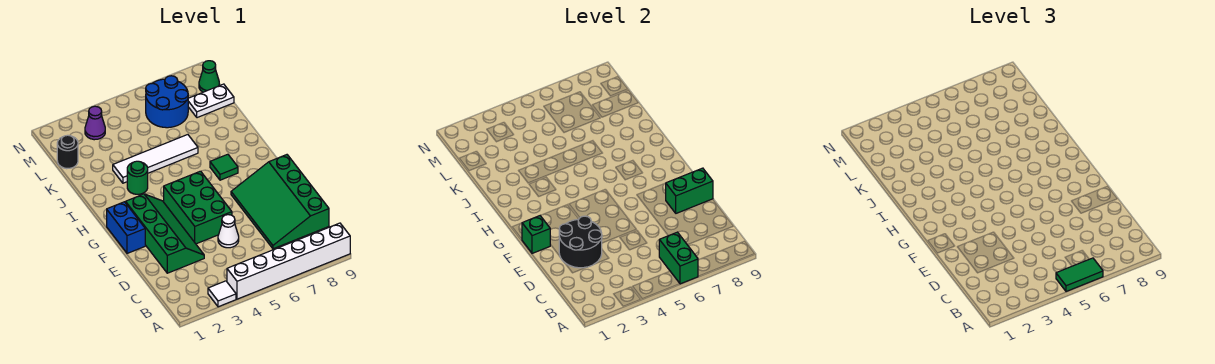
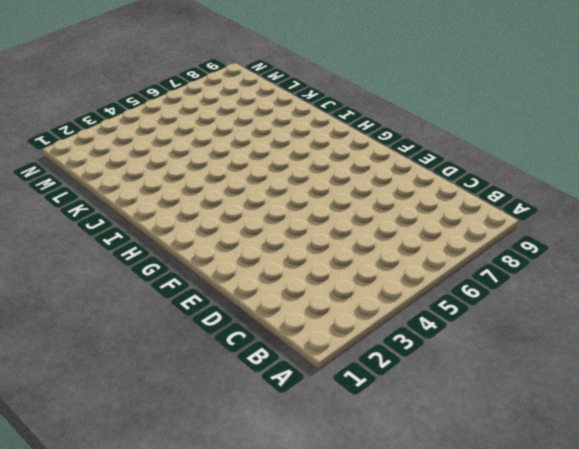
none -> white 1x1 tile [208,281,236,307]
none -> white 1x6 brick [227,223,350,299]
none -> green 3x4 slope [231,155,329,249]

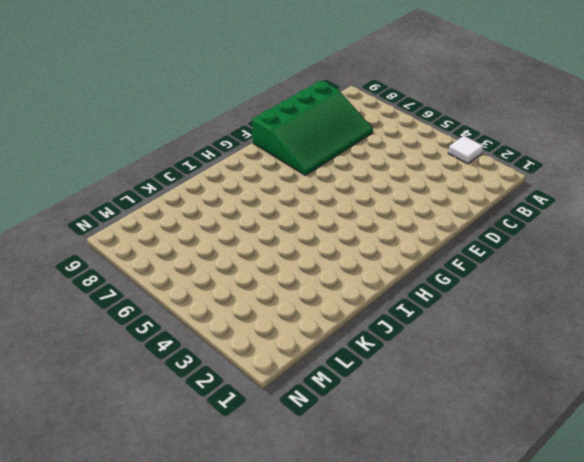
none -> white 1x6 brick [227,223,350,299]
none -> green 2x4 slope [126,194,204,273]
none -> white 1x1 cone [218,215,239,248]

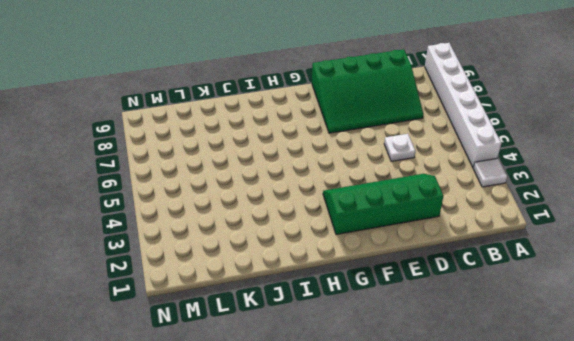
white 1x1 plate [384,134,415,161] -> white 1x1 cone [218,215,239,248]
none -> green 2x3 brick [164,171,232,244]
none -> blue 1x2 brick [107,202,145,253]
none -> green 1x1 tile [210,154,238,180]

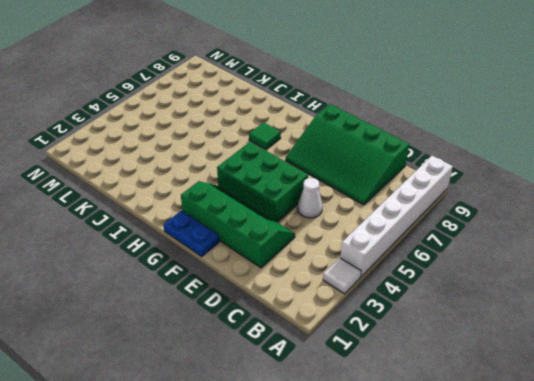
blue 1x2 plate [164,211,220,257] -> blue 1x2 brick [107,202,145,253]
none -> green 1x1 round brick [127,161,148,194]
none -> white 1x4 tile [113,135,198,183]
none -> black 1x1 round brick [57,135,78,169]

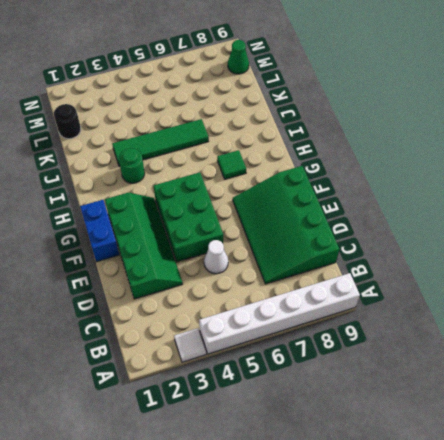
green 1x4 tile [112,119,209,166] -> white 1x4 tile [113,135,198,183]
none -> blue 2x2 round brick [146,76,188,128]
none -> white 1x2 plate [188,84,234,118]
none -> purple 1x1 cone [85,106,105,140]

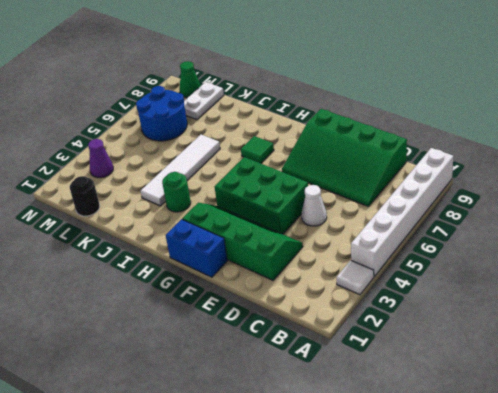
none -> green 1x2 brick [659,232,698,284]
none -> black 2x2 round brick [559,216,602,268]
none -> green 1x2 brick [666,168,713,213]

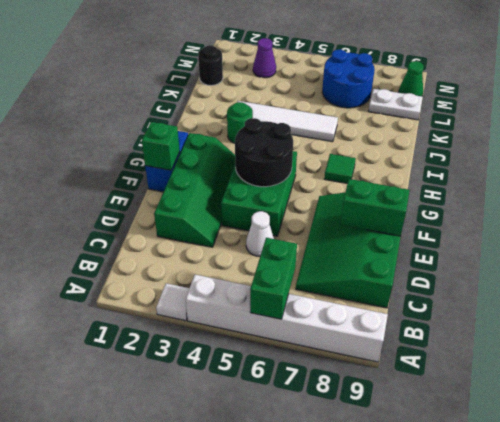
black 2x2 round brick [235,118,293,187] -> black 2x2 round brick moved to [559,216,602,268]
none -> green 1x2 tile [1056,258,1103,292]

